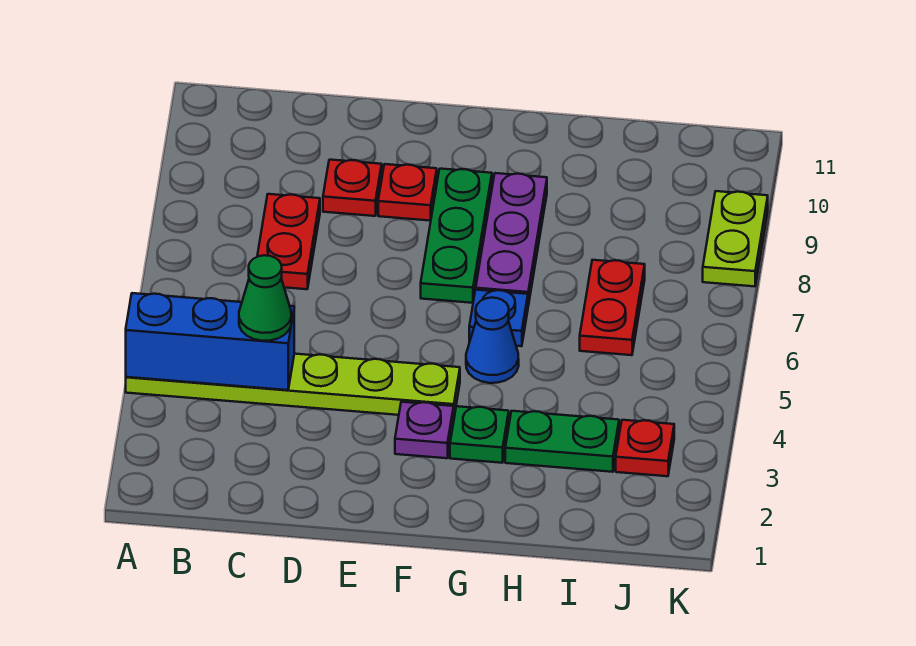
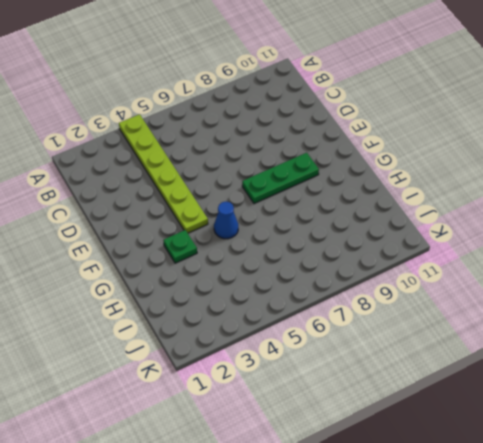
none -> red 1x2 plate [257,194,320,289]
none -> red 1x1 plate [323,160,382,216]
none -> red 1x1 plate [378,164,437,221]

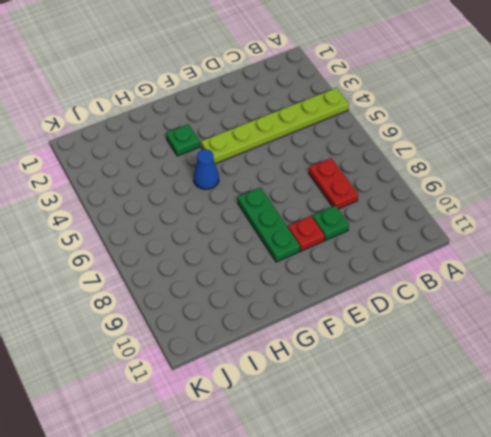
green 1x1 plate [313,206,349,241] -> red 1x1 plate [323,160,382,216]
none -> purple 1x1 plate [395,402,454,458]
none -> blue 1x1 plate [469,290,528,346]
none -> purple 1x3 plate [476,173,547,306]

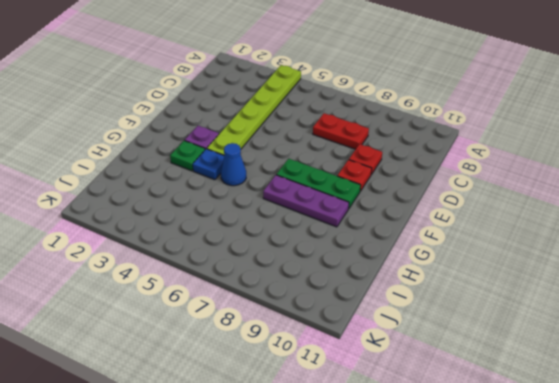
blue 1x1 plate [193,149,224,180] -> blue 1x1 plate moved to [469,290,528,346]
none -> green 1x2 plate [505,411,619,472]
none -> red 1x2 plate [580,260,645,355]
none -> red 1x1 plate [616,420,674,476]

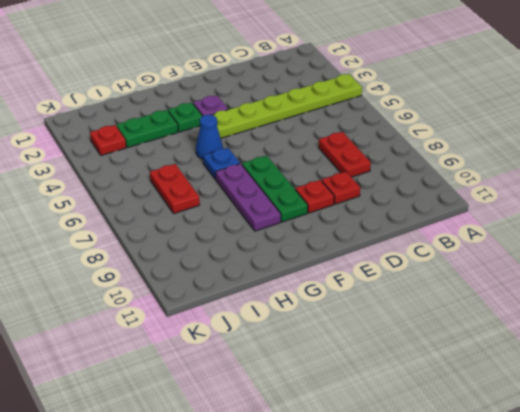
none -> lime 1x2 plate [703,191,768,286]
none -> blue 1x3 brick [126,293,294,390]
none -> green 1x1 cone [239,255,291,341]

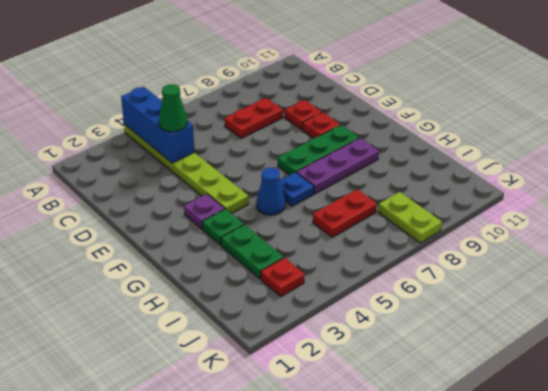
lime 1x2 plate [378,192,442,243] -> lime 1x2 plate turned to [703,191,768,286]

